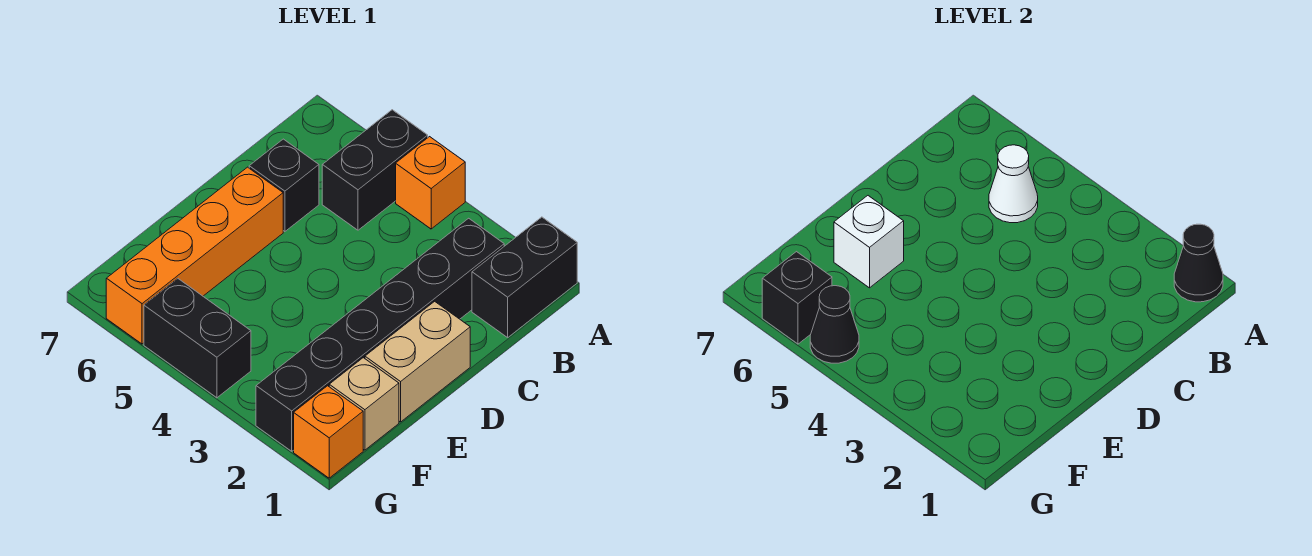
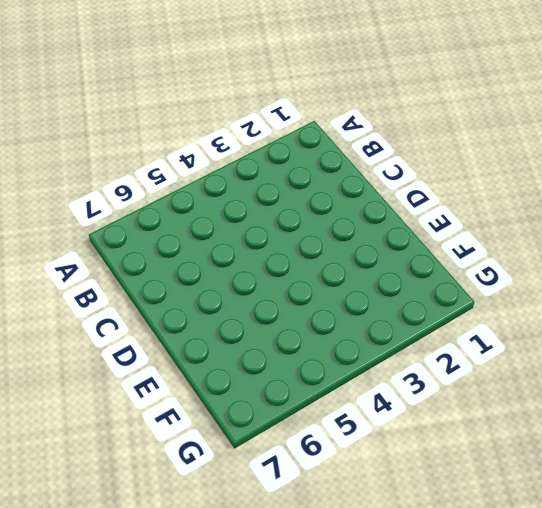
none -> black 1x2 brick [472,217,577,337]
none -> orange 1x1 brick [396,137,465,229]
none -> black 1x2 brick [322,110,428,230]

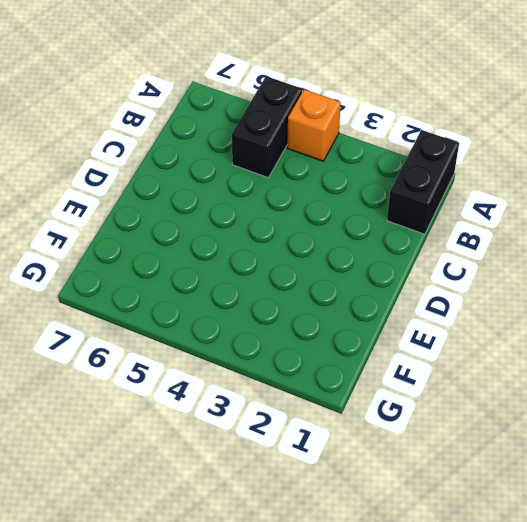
none -> black 1x6 brick [256,218,504,451]
none -> black 1x1 brick [249,139,319,232]
none -> tan 1x2 brick [365,301,470,422]

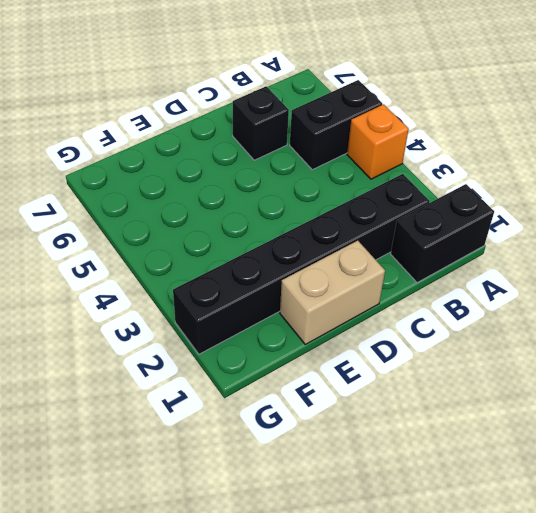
none -> orange 1x4 brick [106,167,283,344]
none -> tan 1x1 brick [329,358,399,450]
none -> orange 1x1 brick [294,386,363,478]

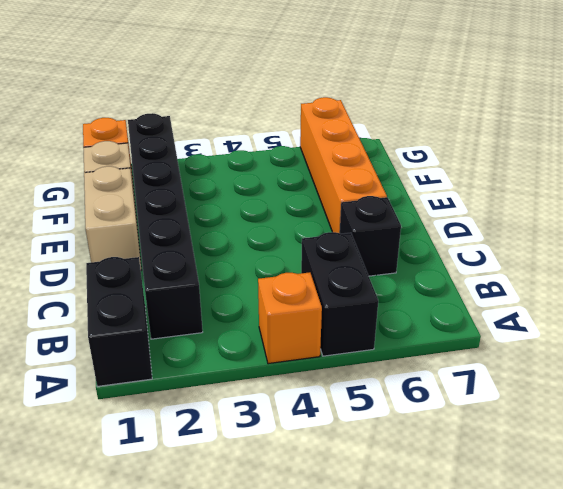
none -> black 1x2 brick [144,279,251,398]
none -> black 1x1 cone [1174,224,1223,302]
none -> white 1x1 cone [989,145,1038,223]

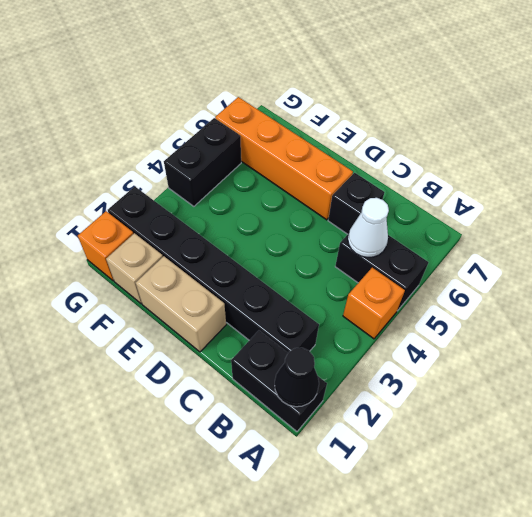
none -> white 1x1 brick [834,196,904,288]
none -> black 1x1 cone [810,286,859,363]
none -> black 1x1 brick [762,252,832,344]

